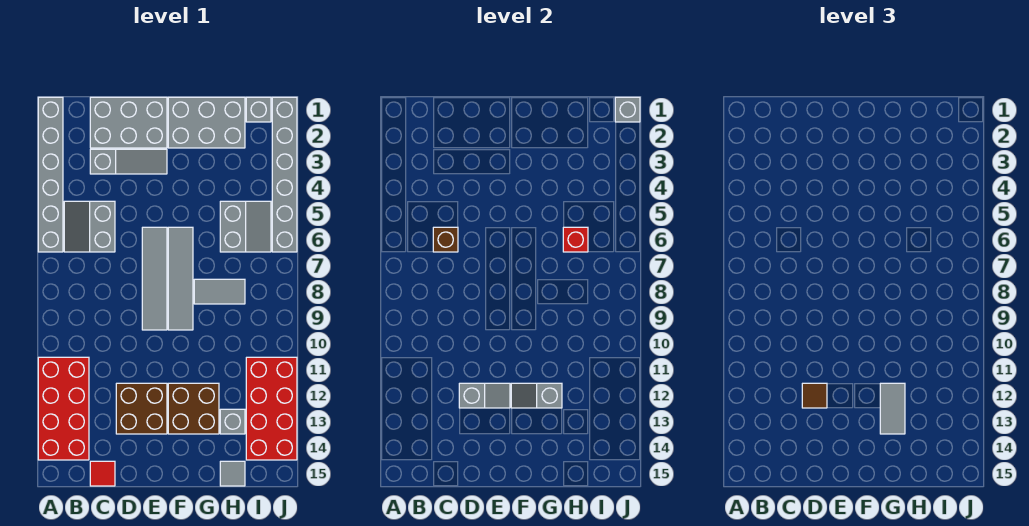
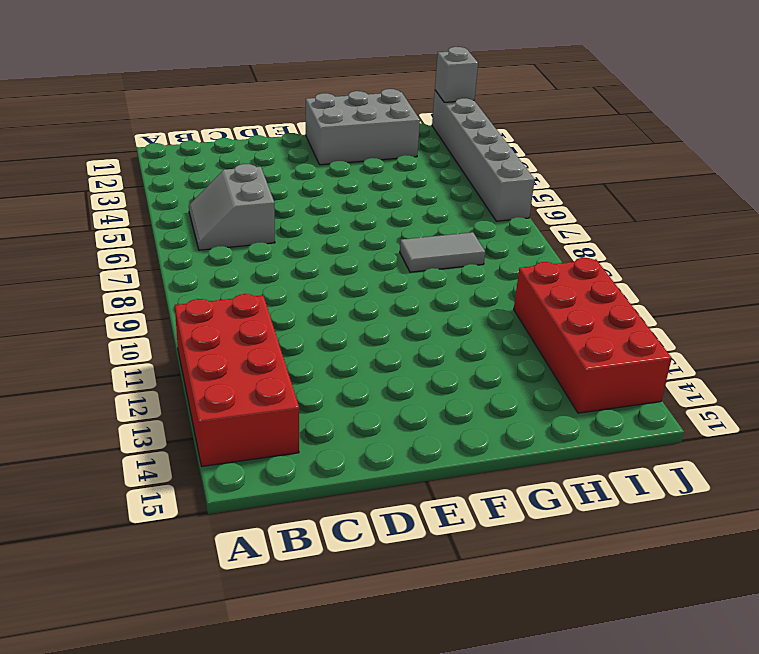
none -> grey 1x6 brick [38,97,63,252]
none -> grey 2x3 brick [90,97,167,148]
none -> grey 1x3 slope [90,149,167,174]

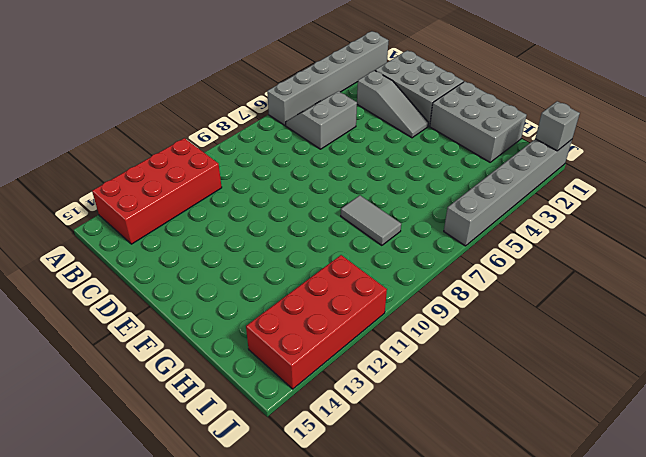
none -> red 1x1 tile [90,461,115,486]
none -> brown 2x2 brick [116,383,167,434]
none -> grey 1x4 tile [142,227,167,330]

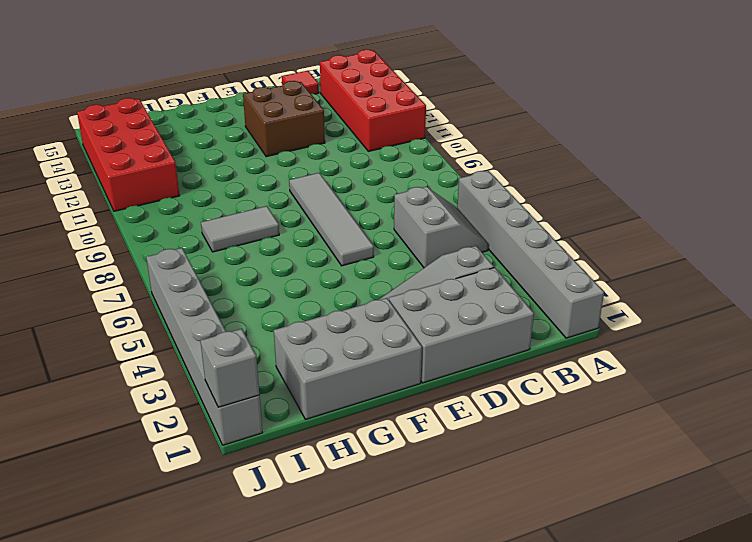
none -> grey 1x4 tile [168,227,193,330]
none -> brown 2x2 brick [168,383,219,434]
none -> grey 2x2 slope [220,201,271,252]

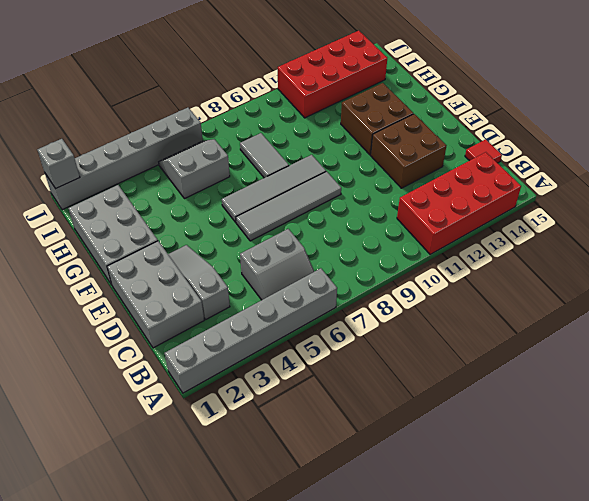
none -> grey 1x1 brick [220,409,245,434]
none -> grey 1x1 tile [220,461,245,486]
none -> grey 1x1 brick [246,97,271,122]

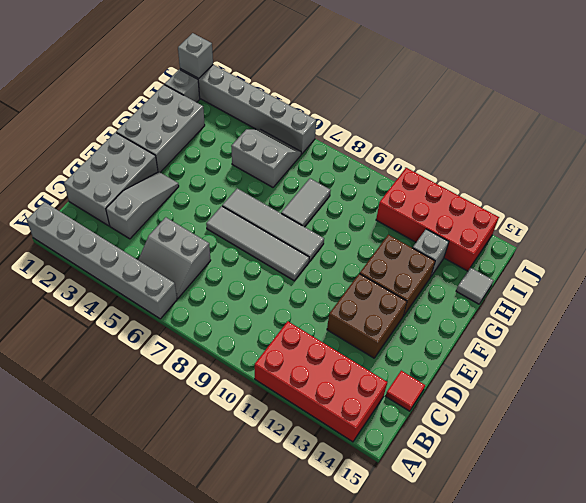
none -> brown 1x1 brick [433,227,458,252]
none -> grey 1x2 slope [459,383,510,408]
none -> grey 1x2 slope [511,383,562,408]

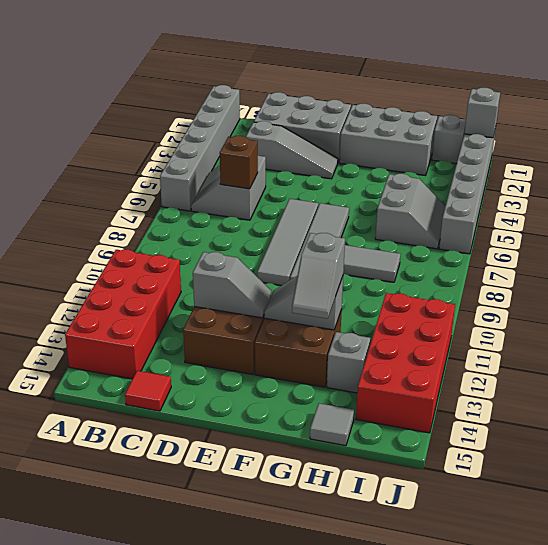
grey 1x2 slope [292,233,345,319] -> grey 1x2 tile [880,383,905,434]
none -> red 1x1 brick [563,227,588,252]
none -> brown 1x1 tile [802,383,827,408]

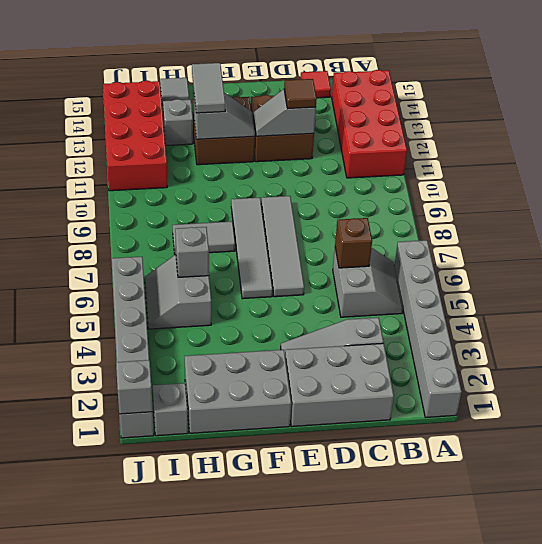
grey 1x1 brick [175,227,209,277] -> red 1x1 brick [563,227,588,252]

